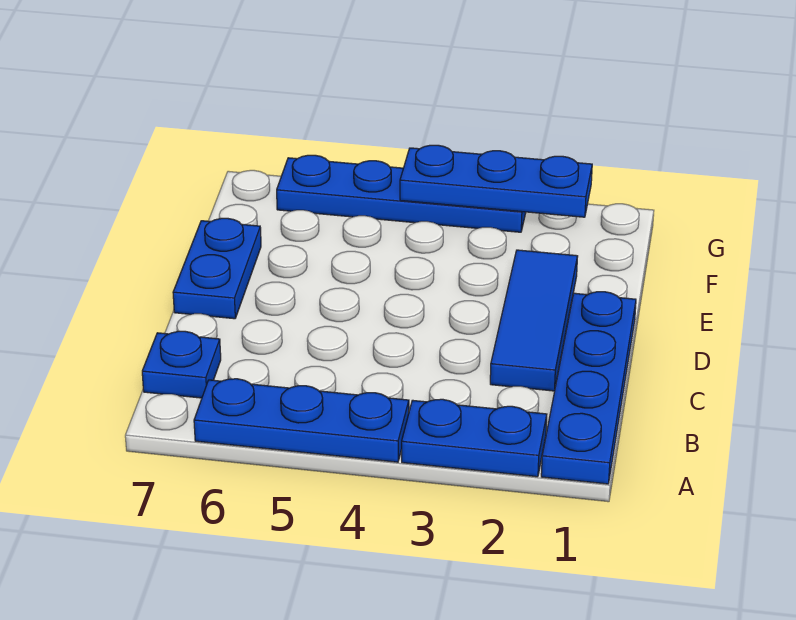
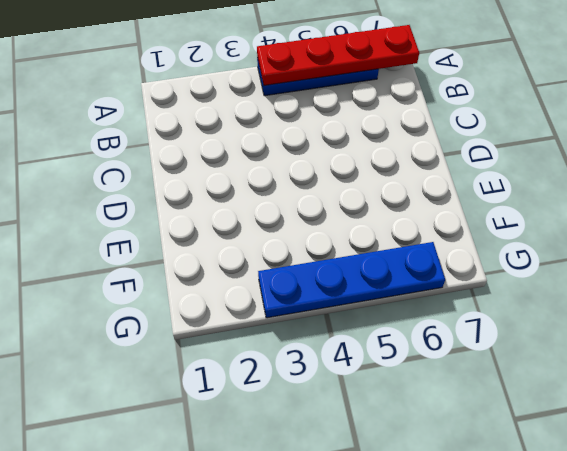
red 1x4 plate [257,25,419,86] -> none
none -> blue 1x4 plate [541,292,636,484]
none -> blue 1x2 plate [402,399,547,477]

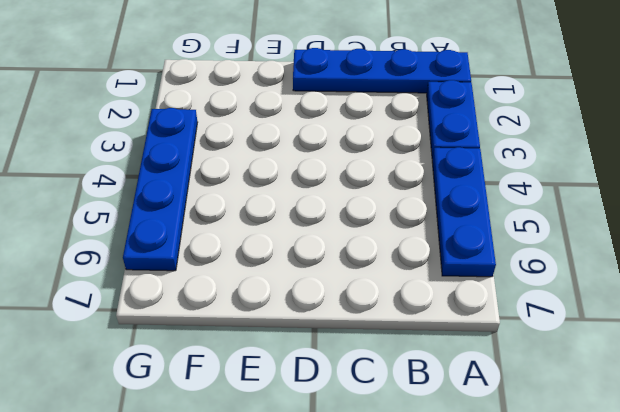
none -> blue 1x1 plate [142,331,221,398]
none -> blue 1x3 tile [490,250,578,391]

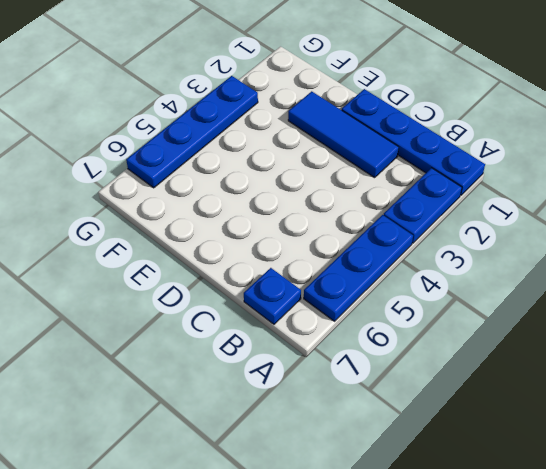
none -> blue 1x2 plate [173,218,261,319]
none -> blue 1x3 plate [400,145,592,217]

